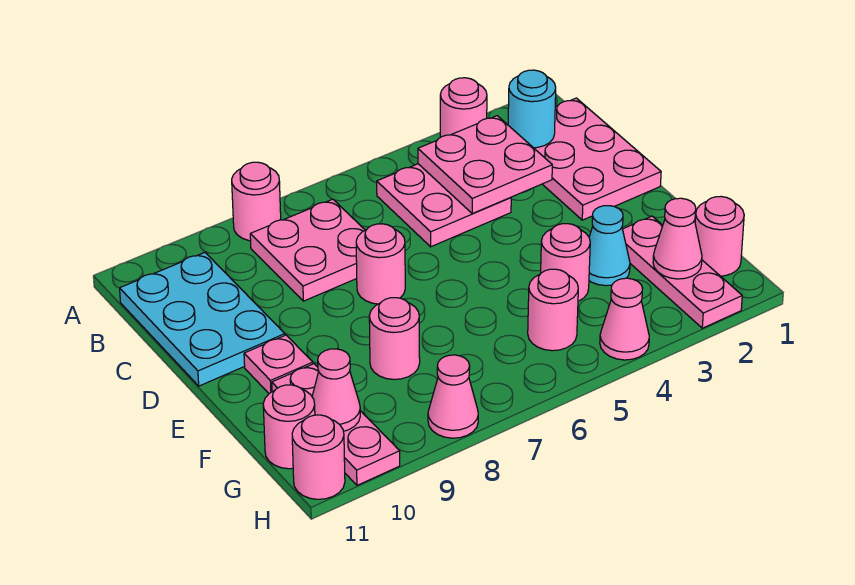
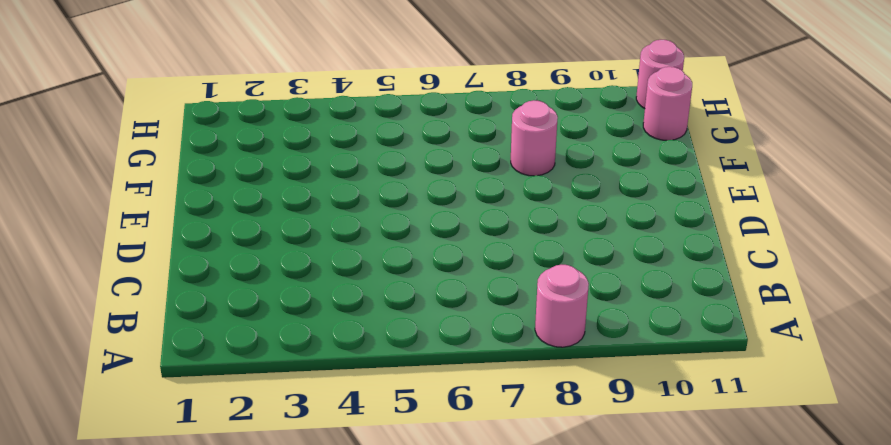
none -> pink 1x1 round brick [440,78,487,137]
none -> pink 2x3 plate [534,98,661,220]
none -> pink 2x2 plate [377,164,511,247]

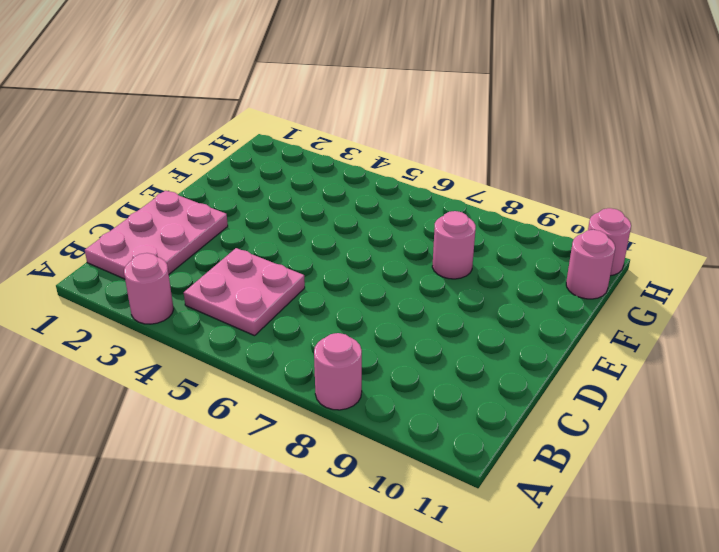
none -> pink 2x2 plate [250,199,365,301]
none -> cyan 2x3 plate [120,253,285,386]
none -> pink 1x1 round brick [356,224,405,304]

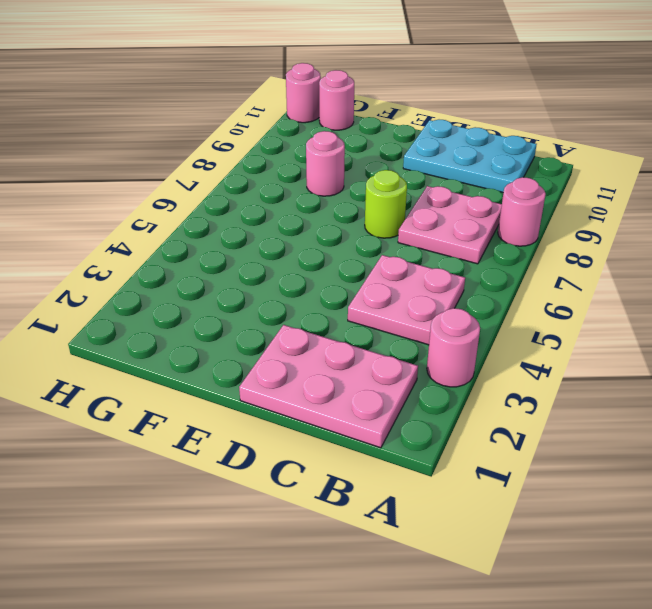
lime 1x1 round brick [365,170,407,238] -> pink 1x1 round brick [356,224,405,304]
none -> pink 1x1 plate [244,335,313,393]
none -> pink 1x3 plate [623,216,742,328]
none -> cyan 1x1 cone [589,206,630,286]

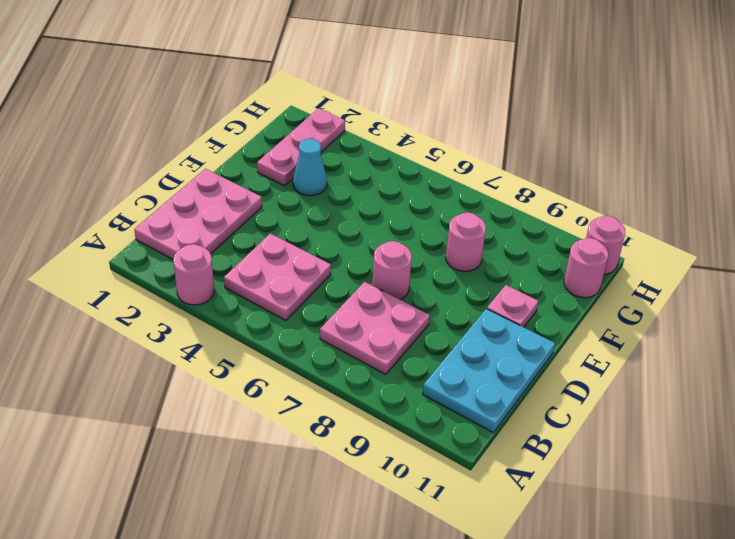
none -> pink 1x1 round brick [232,162,281,241]
none -> pink 1x1 round brick [541,224,590,301]
none -> pink 1x3 plate [272,364,400,485]

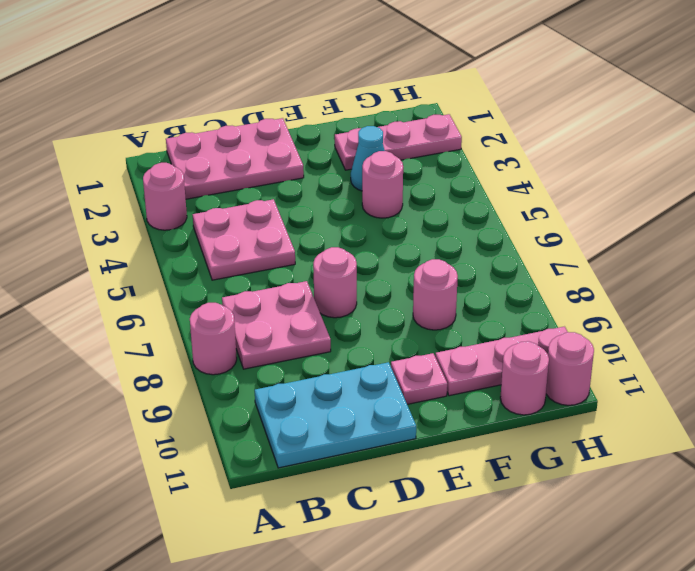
none -> pink 1x1 round brick [695,197,744,276]
none -> pink 1x1 round brick [528,269,578,351]
none -> pink 1x1 cone [600,278,649,360]

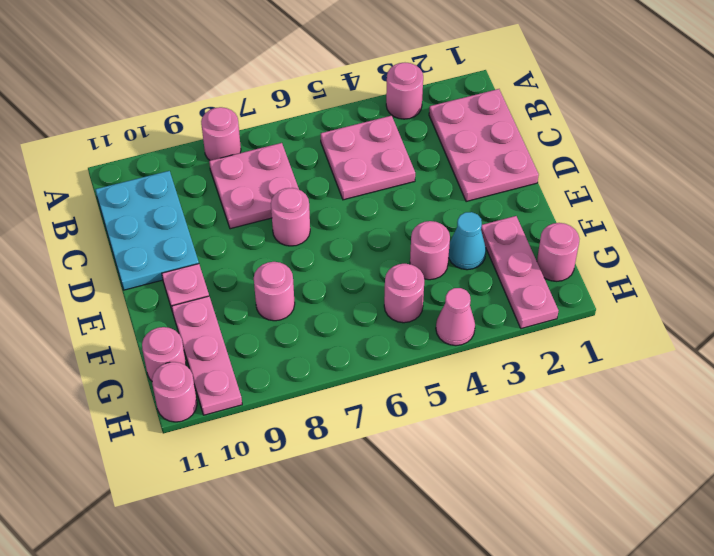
none -> pink 1x1 cone [428,355,478,438]
none -> cyan 1x1 round brick [508,70,556,148]
none -> pink 2x2 plate [418,116,552,213]

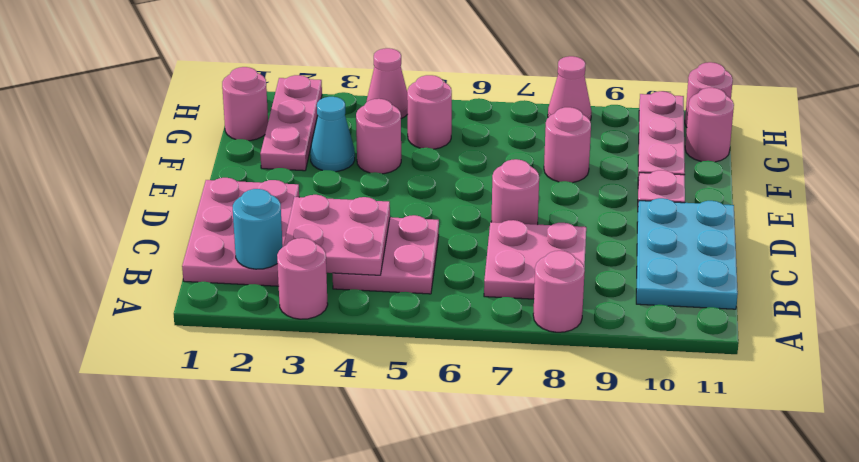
none -> pink 1x1 cone [653,198,702,279]
none -> pink 1x1 cone [312,349,360,431]

